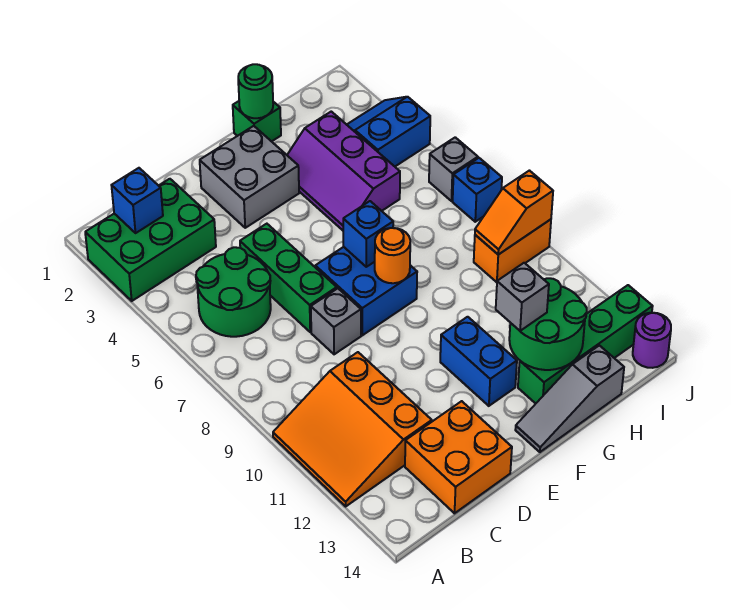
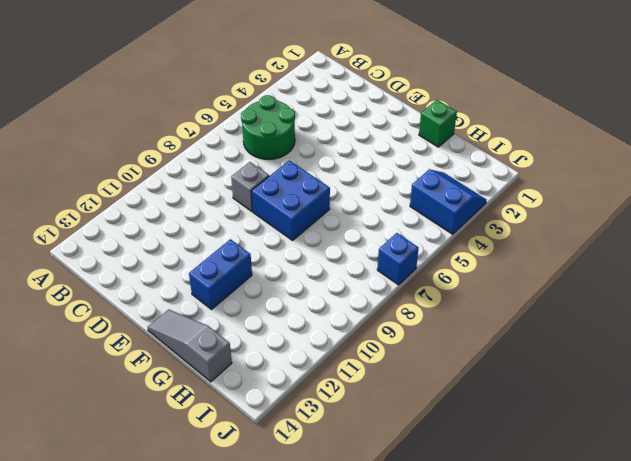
none -> green 2x3 brick [85,179,216,301]
none -> orange 3x3 slope [273,352,432,506]
none -> orange 2x2 brick [405,401,512,513]

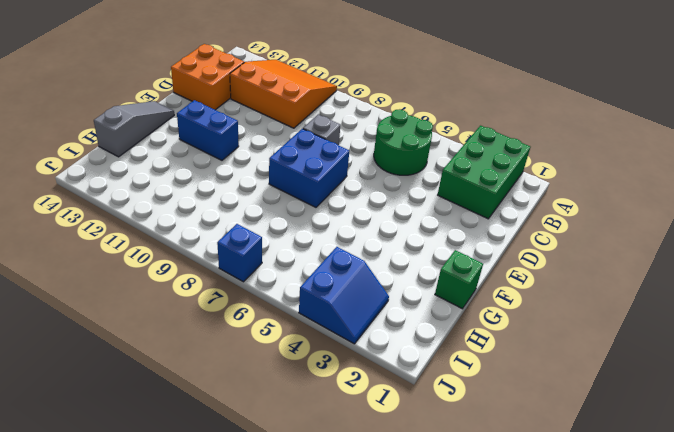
none -> green 1x3 brick [240,224,337,332]
none -> grey 2x2 brick [200,126,299,228]
none -> purple 2x3 slope [287,112,400,230]

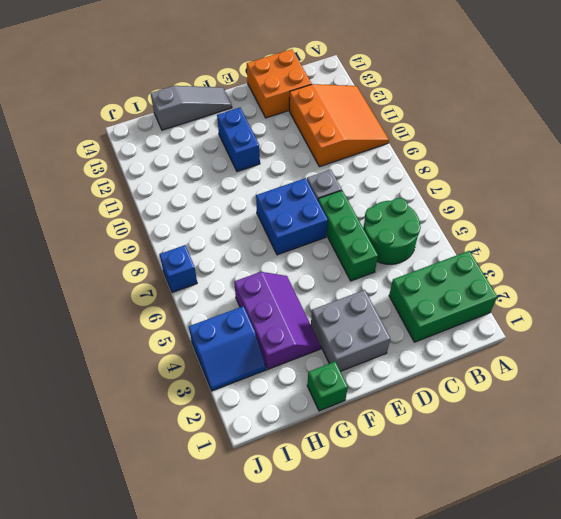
none -> green 1x4 brick [518,285,653,404]
none -> orange 1x2 brick [474,219,551,282]
none -> grey 1x1 brick [429,137,478,201]

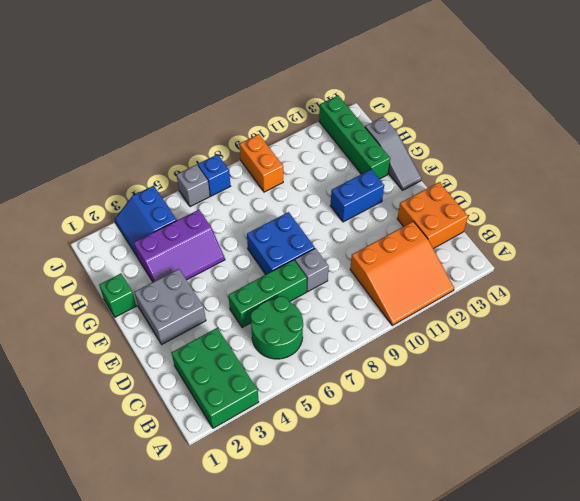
none -> purple 1x1 round brick [633,313,671,368]
none -> blue 1x1 brick [111,168,163,233]
none -> blue 1x1 brick [343,201,393,267]

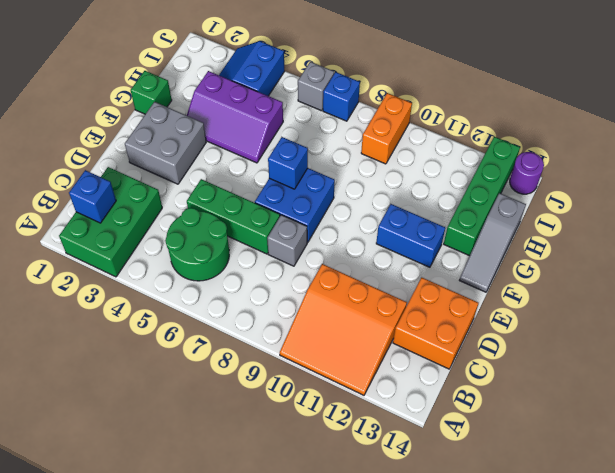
none -> orange 1x1 round brick [375,228,410,283]
none -> green 1x1 round brick [238,64,273,118]
none -> green 2x2 round brick [509,278,587,370]

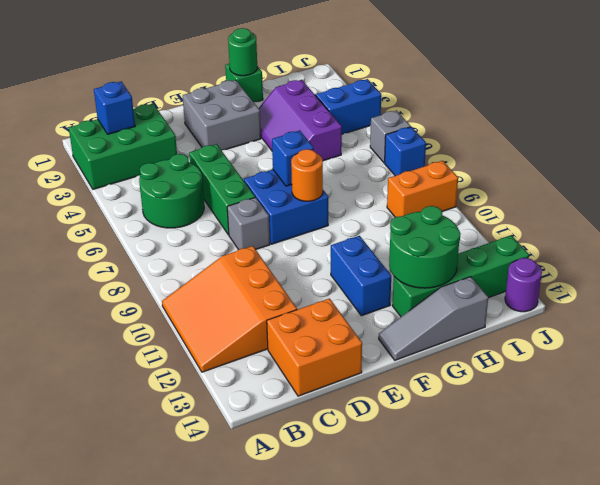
none -> orange 1x2 slope [475,171,553,255]
none -> grey 1x1 brick [496,263,549,331]

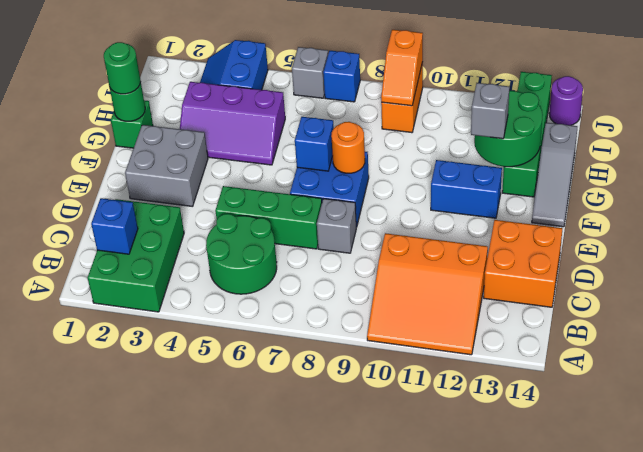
green 1x1 round brick [104,42,141,94] -> none

